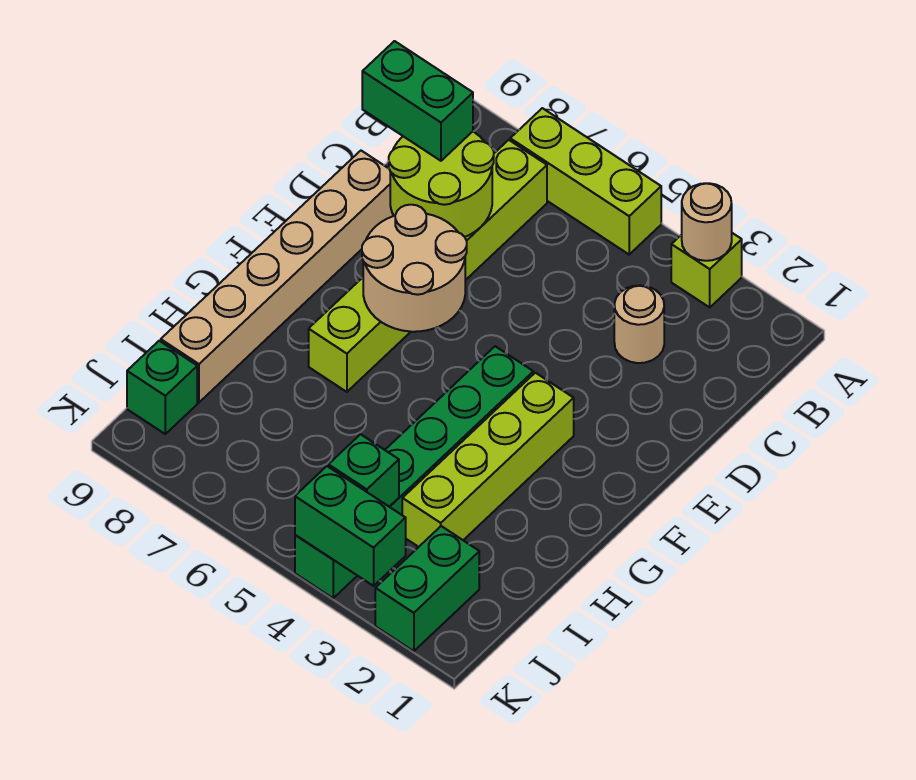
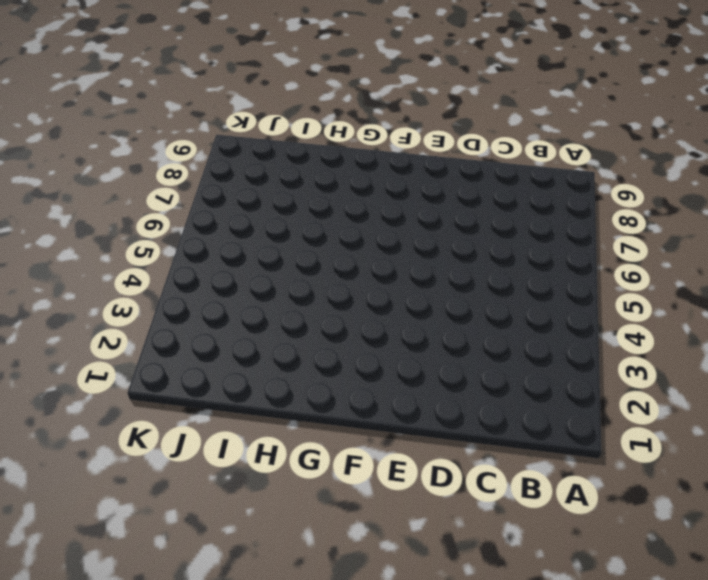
none -> lime 1x1 brick [671,233,742,307]
none -> lime 1x3 brick [510,108,661,254]
none -> lime 1x6 brick [309,140,547,392]

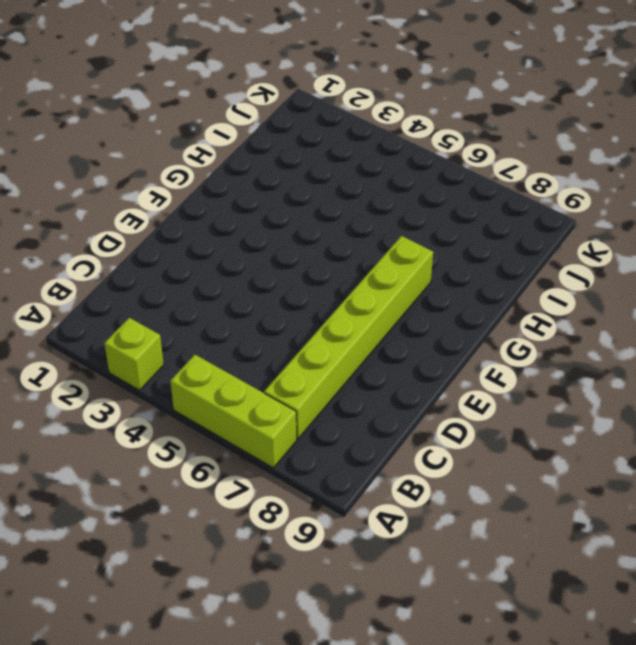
none -> tan 1x1 round brick [614,285,664,363]
none -> tan 1x6 brick [161,151,393,402]
none -> lime 1x4 brick [402,373,574,547]

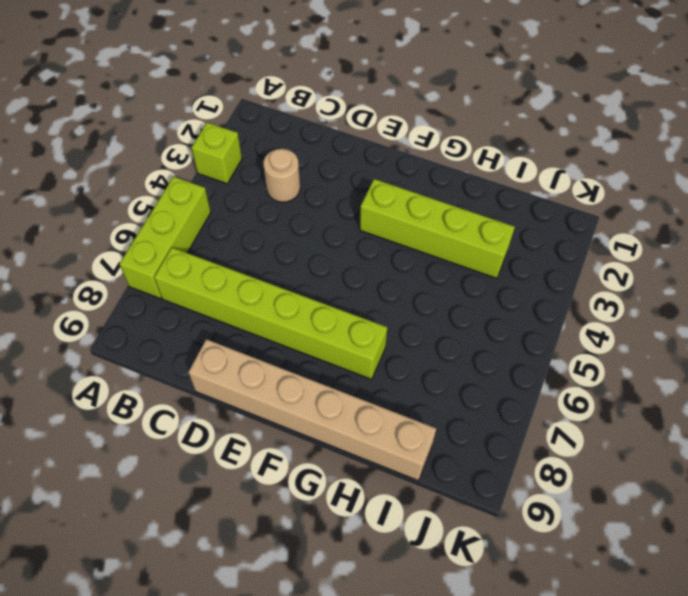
none -> green 1x6 brick [295,346,533,598]
none -> green 1x2 brick [375,526,479,651]
none -> green 1x1 brick [127,341,197,434]

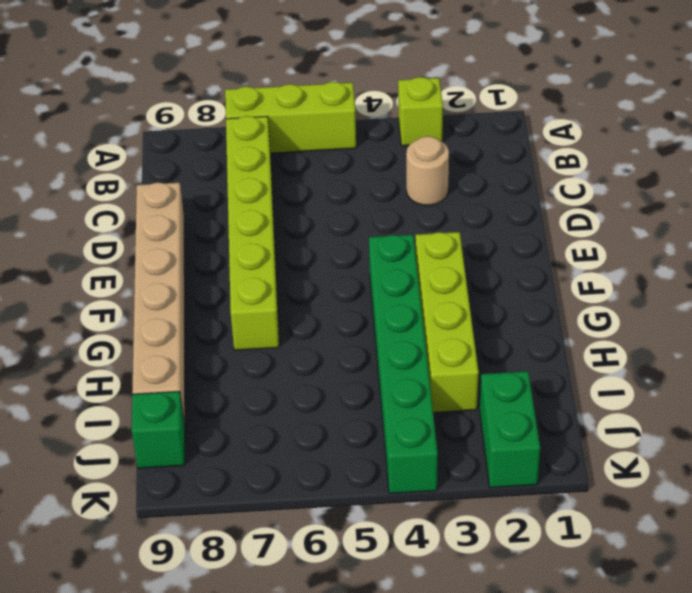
none -> tan 1x1 round brick [682,183,732,261]
none -> lime 2x2 round brick [389,132,494,237]
none -> tan 2x2 round brick [362,205,467,332]

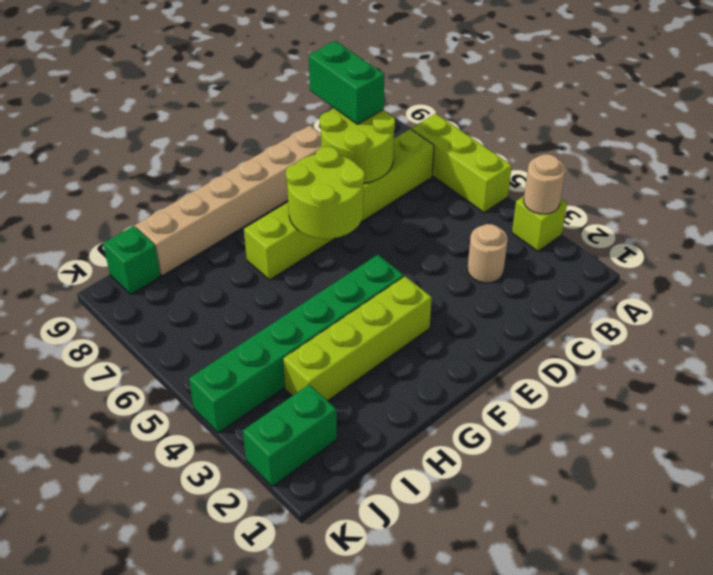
lime 2x2 round brick [286,147,365,239] -> tan 2x2 round brick [362,205,467,332]
none -> green 1x1 brick [329,434,399,507]
none -> green 1x2 brick [295,466,406,586]

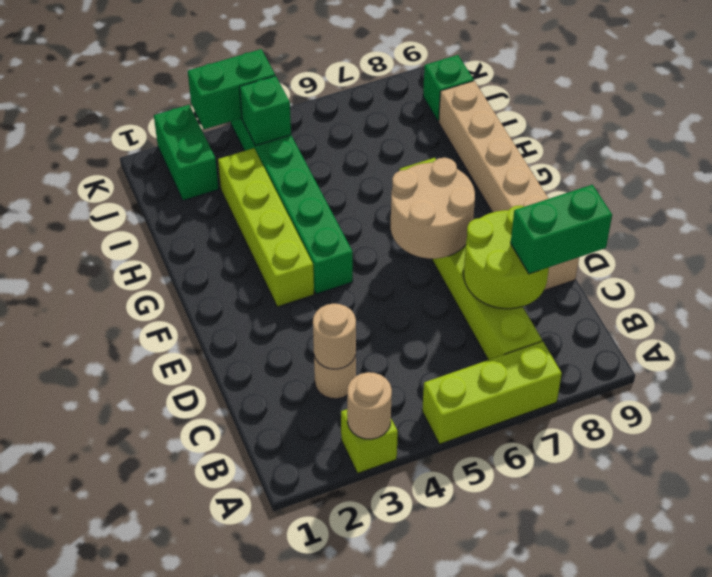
tan 1x1 round brick [313,304,356,369] -> none

